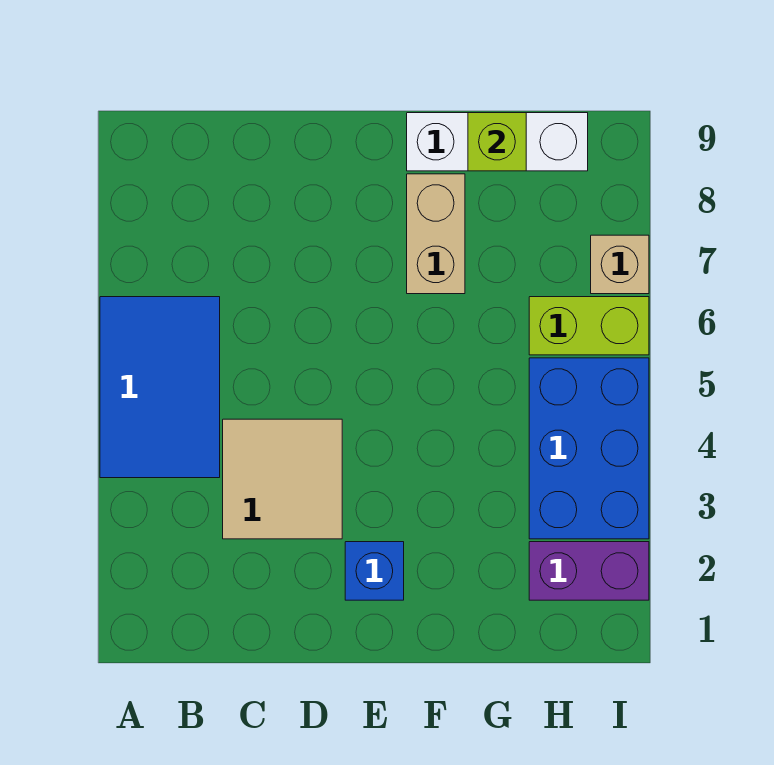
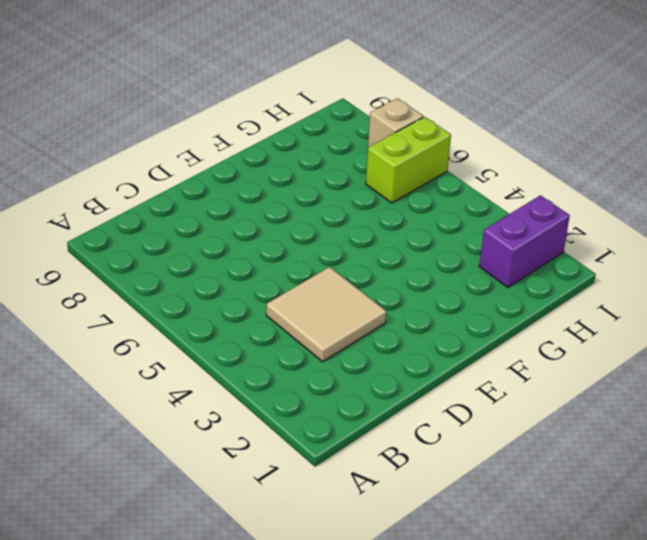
none -> blue 2x3 tile [100,297,220,478]
none -> blue 1x1 brick [345,542,404,600]

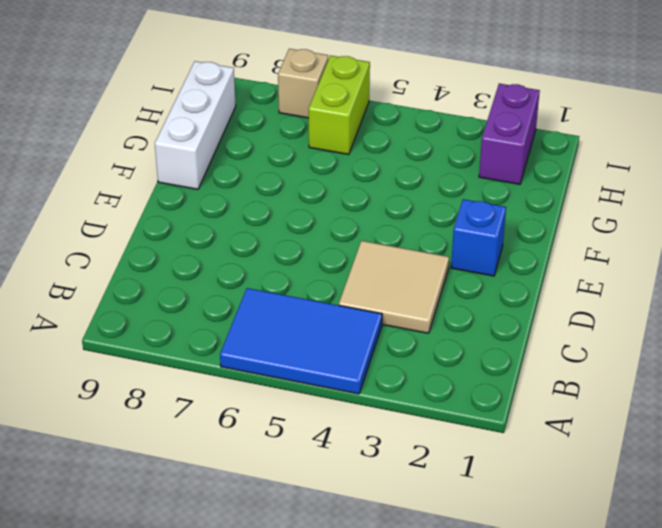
none -> tan 1x2 brick [407,174,465,294]
none -> blue 2x3 brick [529,358,649,539]

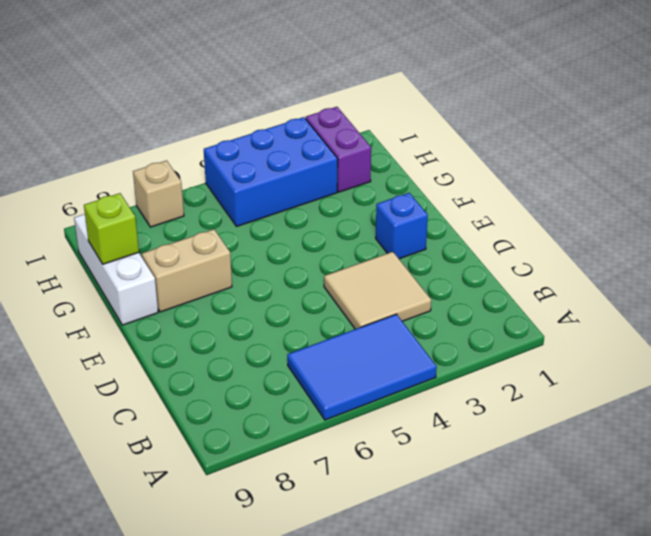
none -> lime 1x2 brick [529,297,649,355]

